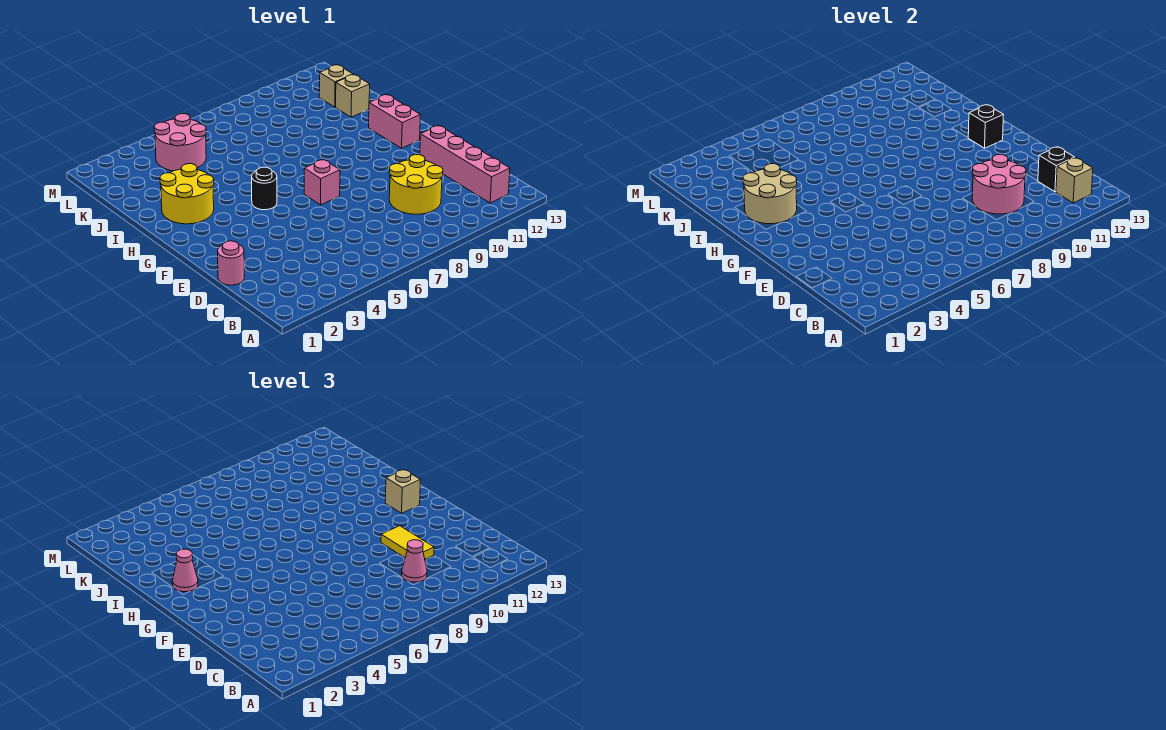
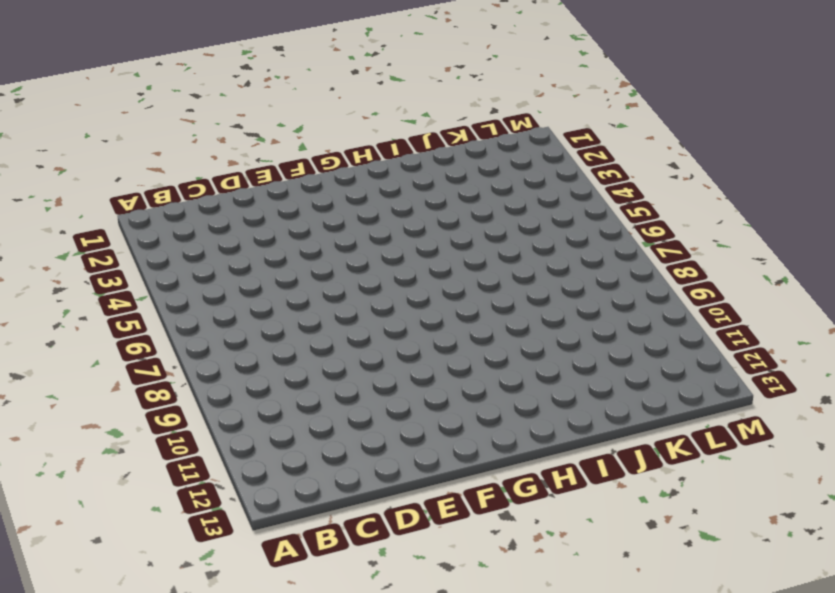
none -> pink 1x4 brick [420,125,510,203]
none -> yellow 2x2 round brick [389,154,443,214]
none -> pink 1x1 round brick [218,241,244,285]

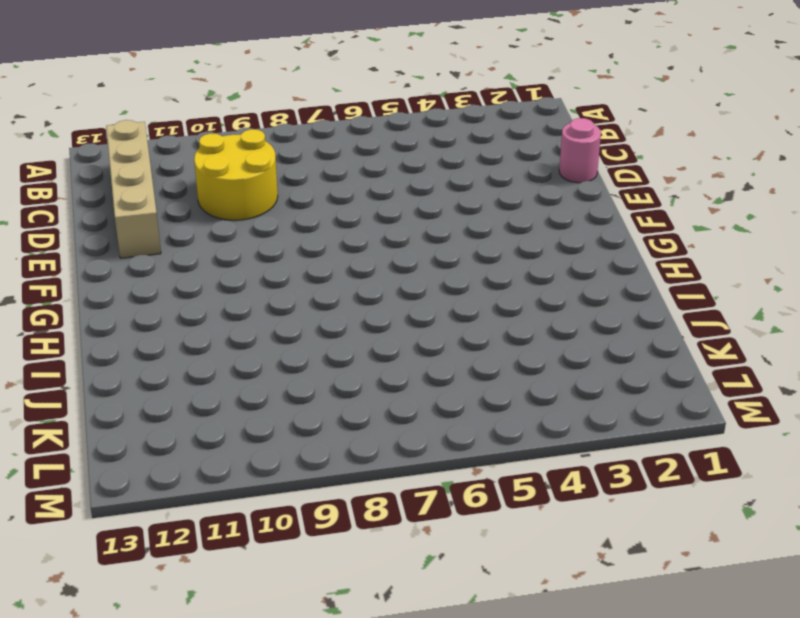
tan 1x4 brick [106,120,161,258] -> pink 1x4 brick [420,125,510,203]
none -> pink 1x1 brick [304,159,340,205]
none -> black 1x1 round brick [252,167,277,210]
none -> pink 1x2 brick [369,95,420,148]

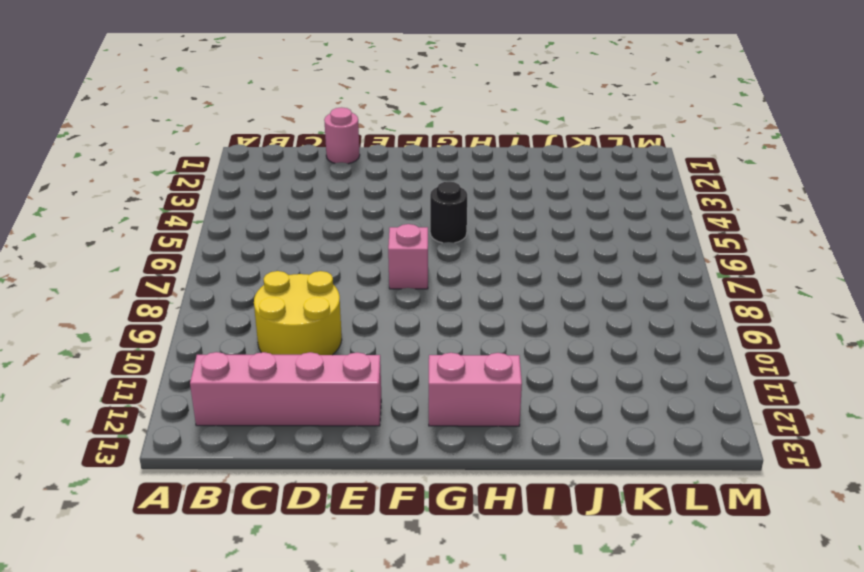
none -> yellow 2x2 round brick [160,164,214,224]
none -> tan 1x1 brick [336,75,370,117]
none -> pink 2x2 round brick [154,114,206,171]

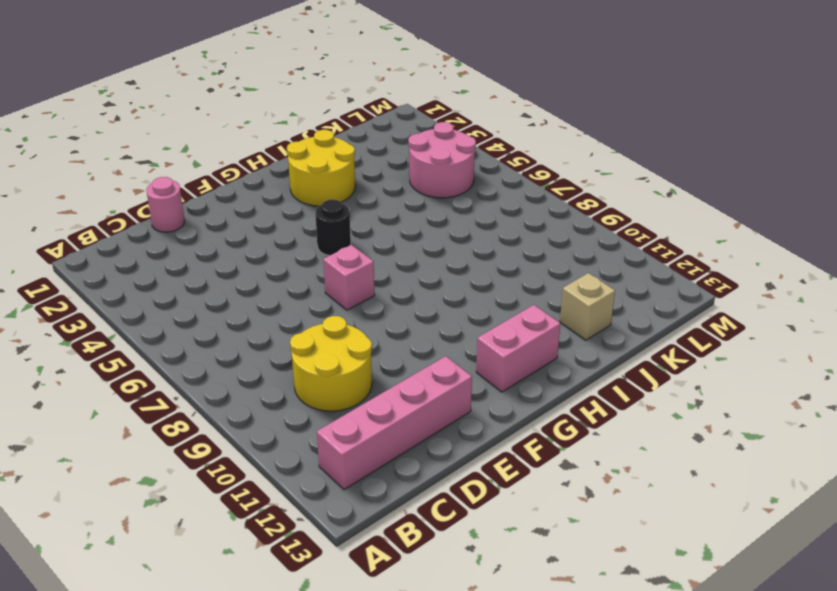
none -> tan 1x1 brick [319,65,353,107]
none -> tan 1x1 brick [1056,158,1093,203]
none -> pink 2x2 round brick [972,154,1026,214]

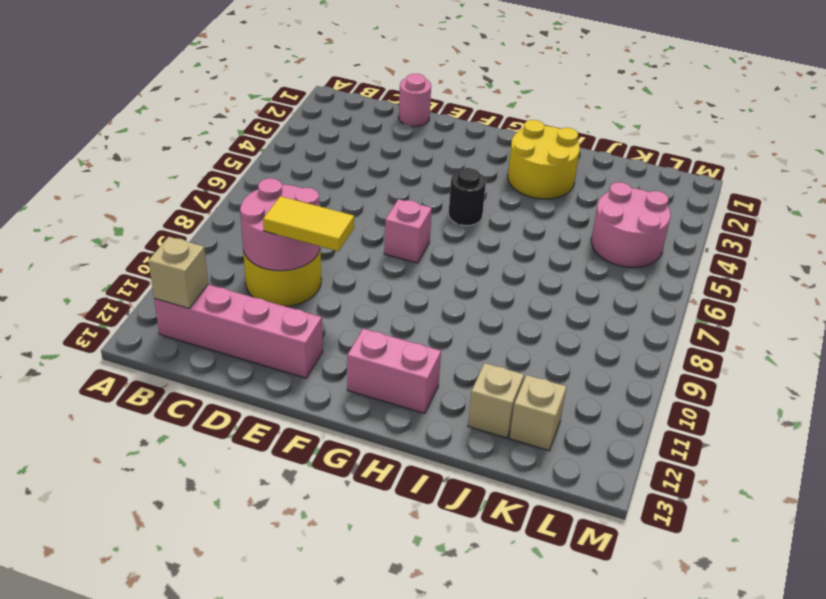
none -> black 1x1 brick [1038,147,1075,192]
none -> black 1x1 brick [968,105,1003,148]
none -> tan 2x2 round brick [743,164,797,224]

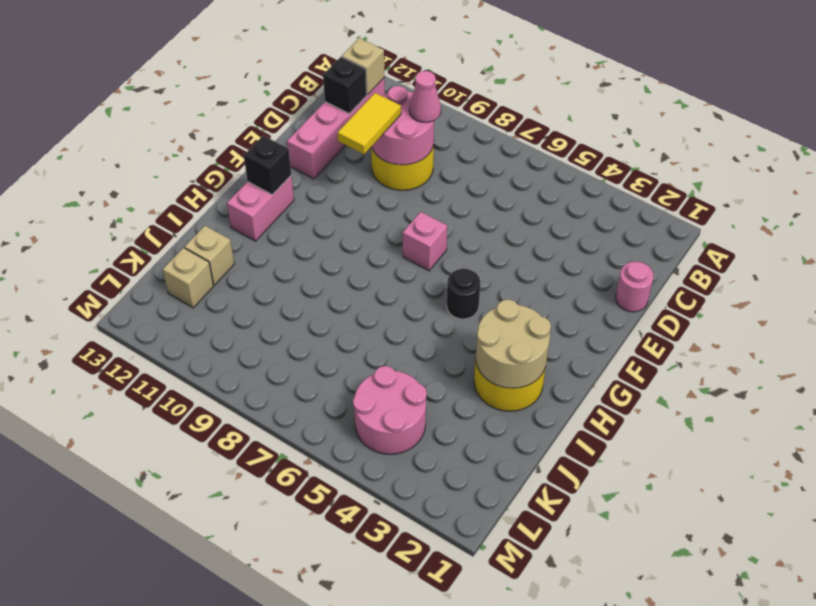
none -> tan 1x1 brick [385,470,420,513]
none -> pink 1x1 cone [172,549,198,592]

